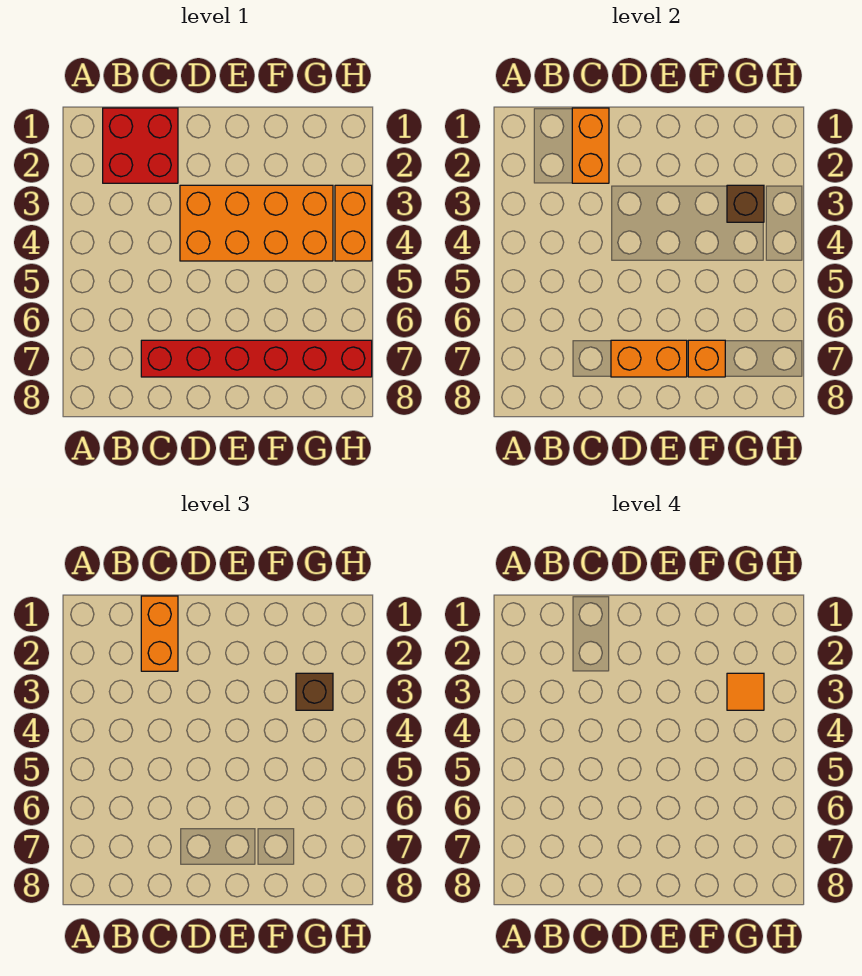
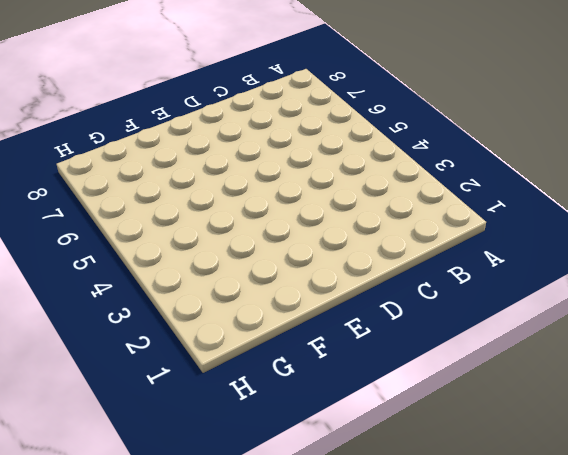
none -> red 2x2 brick [103,108,178,183]
none -> red 1x6 brick [141,340,372,377]

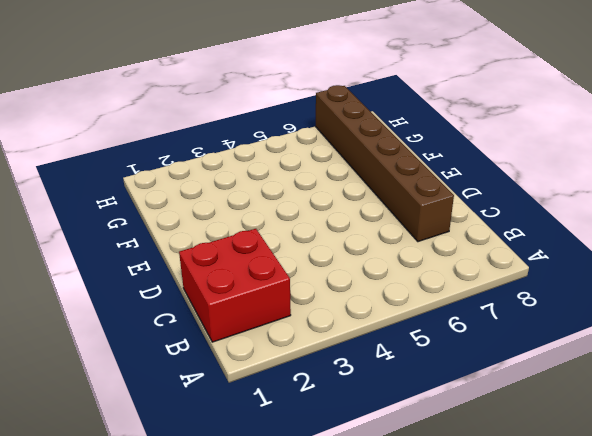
brown 1x6 brick [316,85,454,242] -> red 1x6 brick [141,340,372,377]
none -> orange 2x4 brick [180,185,333,261]
none -> orange 1x2 brick [335,185,372,261]

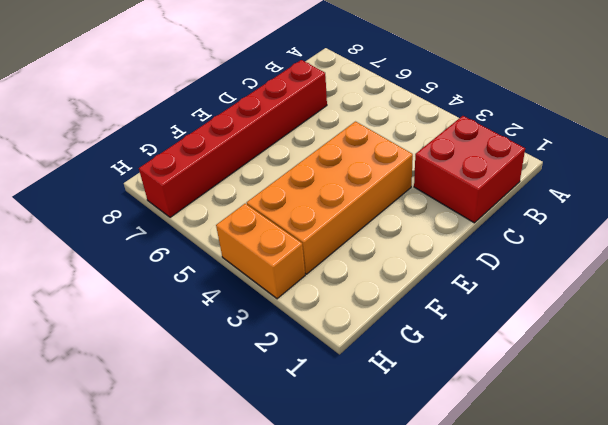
none -> orange 1x2 brick [572,108,609,183]
none -> orange 1x2 brick [611,340,687,377]

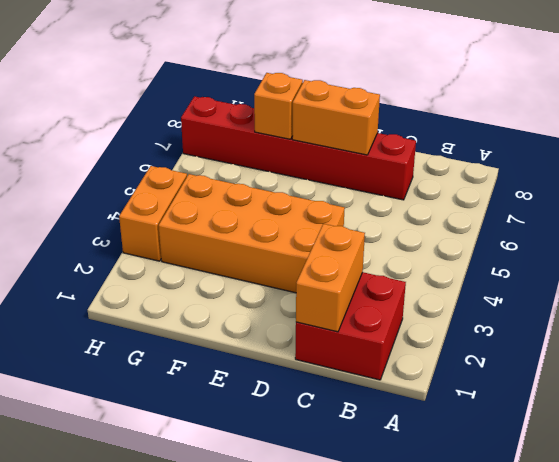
none -> brown 1x1 brick [727,185,764,222]
none -> orange 1x2 brick [141,596,178,671]

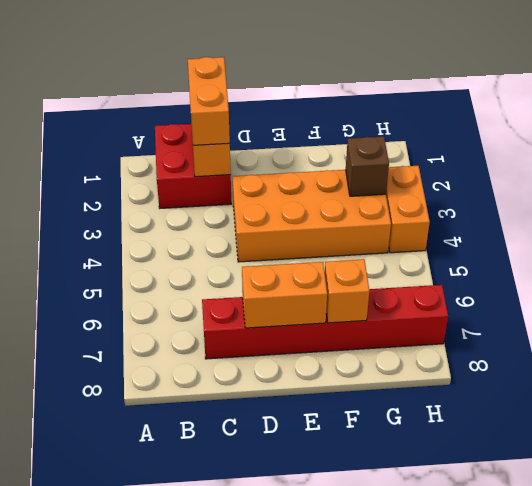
none -> brown 1x1 brick [296,673,333,710]
none -> orange 1x1 tile [727,673,764,710]

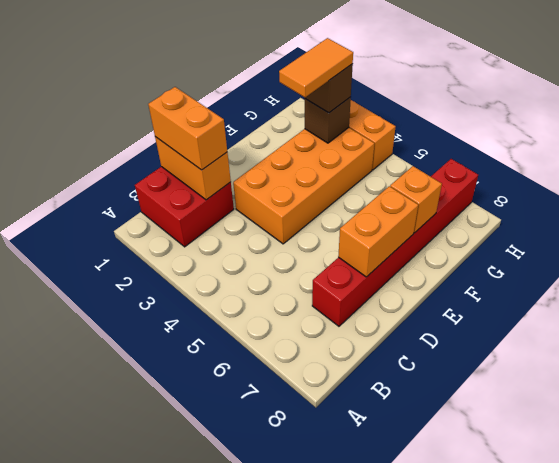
orange 1x2 tile [279,38,353,97] -> orange 1x1 tile [727,673,764,710]

